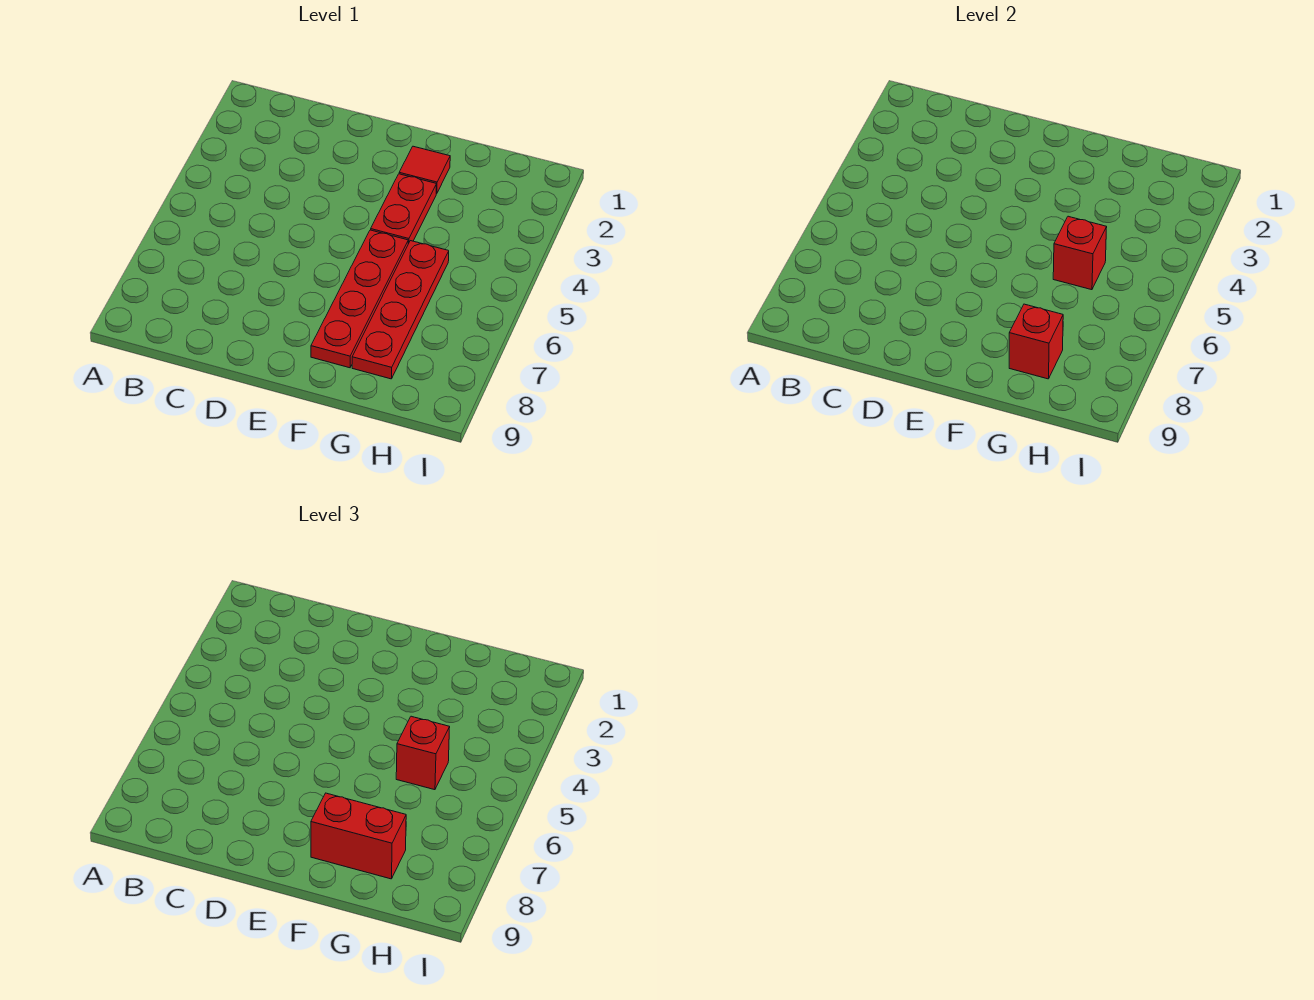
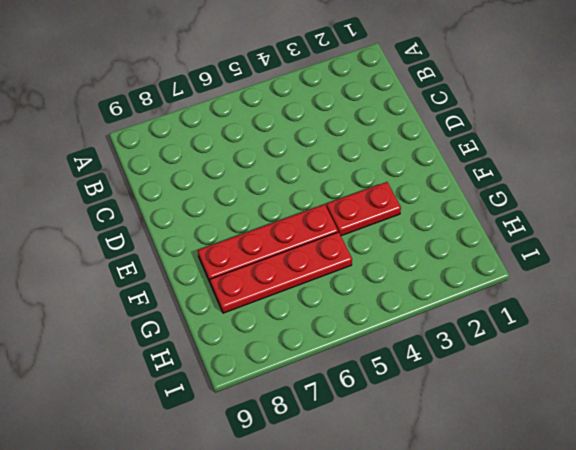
none -> red 1x1 tile [399,146,450,194]
none -> red 1x1 brick [1053,216,1107,290]

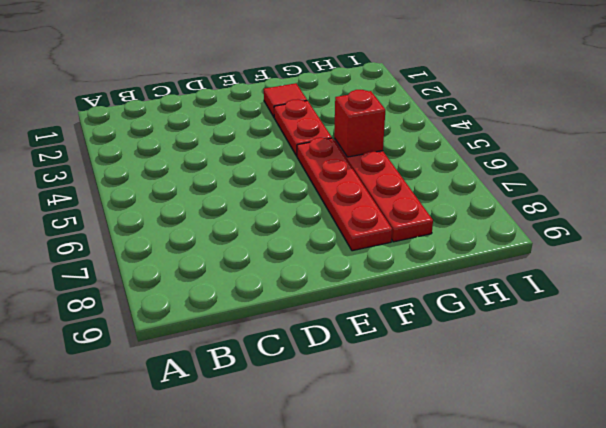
none -> red 1x1 brick [1009,304,1063,379]
none -> red 1x2 brick [311,793,406,879]

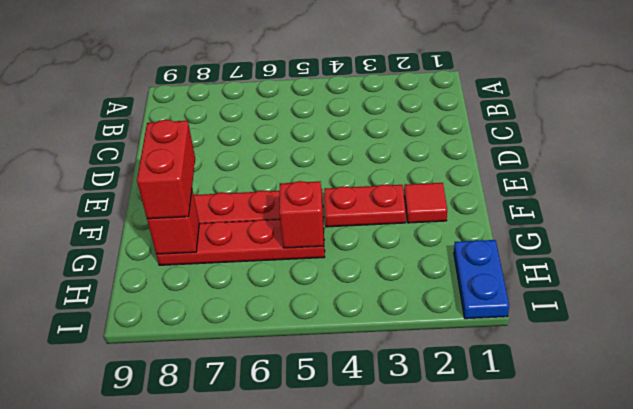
blue 1x2 plate [454,240,509,319] -> none
none -> red 1x1 brick [396,716,450,790]

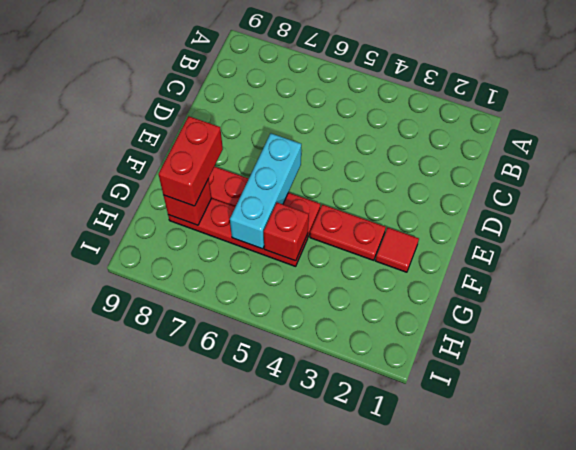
cyan 1x3 brick [230,133,301,249] -> none
none -> red 1x1 brick [396,716,450,790]

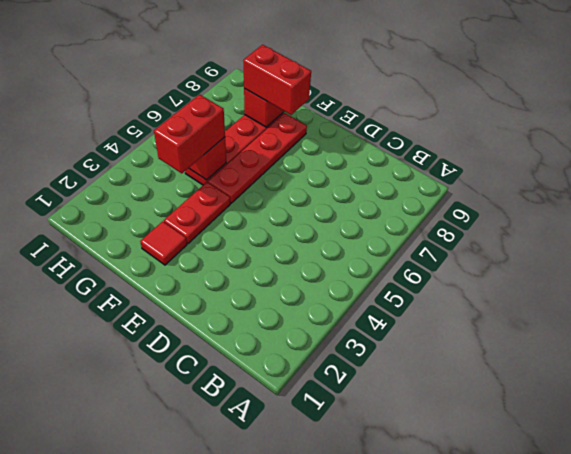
red 1x2 brick [154,94,225,173] -> red 1x1 brick [396,716,450,790]

